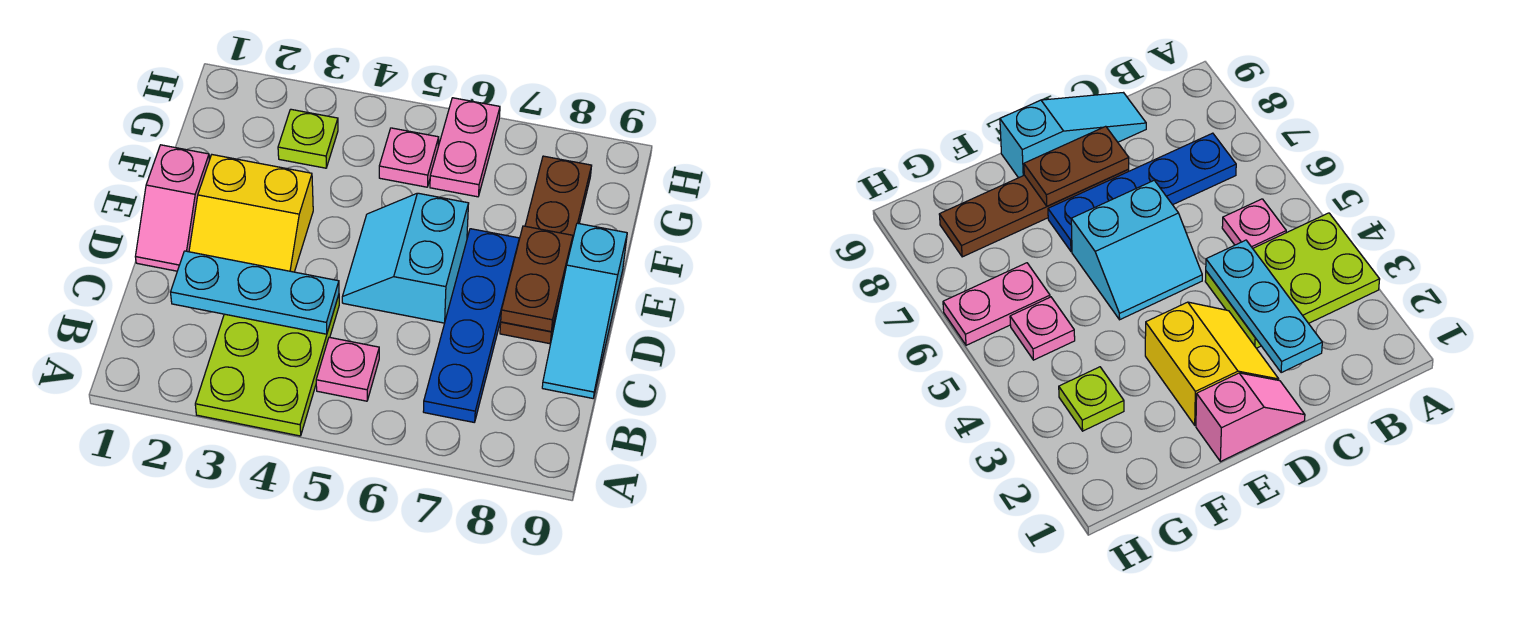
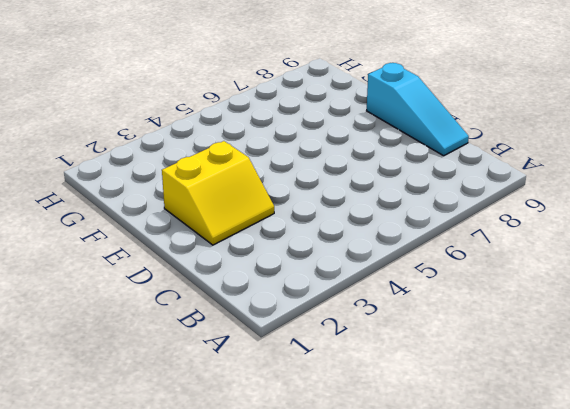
none -> lime 2x3 plate [195,295,339,436]
none -> pink 1x1 plate [316,337,379,401]
none -> blue 1x4 plate [423,229,519,422]

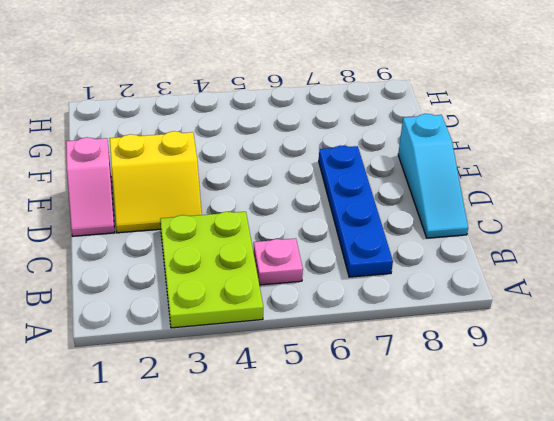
none -> cyan 2x2 slope [342,193,469,323]
none -> brown 1x4 plate [500,156,592,344]
none -> lime 1x1 plate [278,109,338,168]

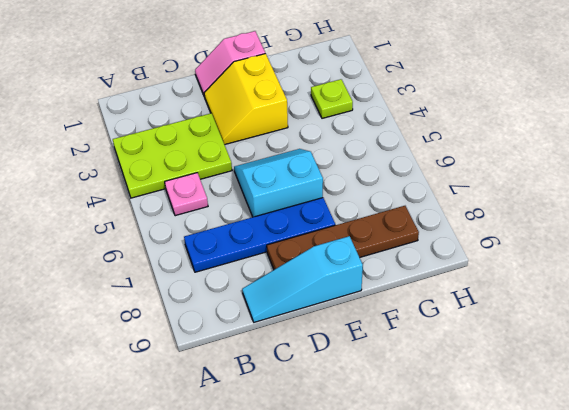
none -> pink 1x1 plate [379,128,439,187]
none -> pink 1x2 plate [430,98,500,197]
none -> cyan 1x3 plate [171,251,339,334]

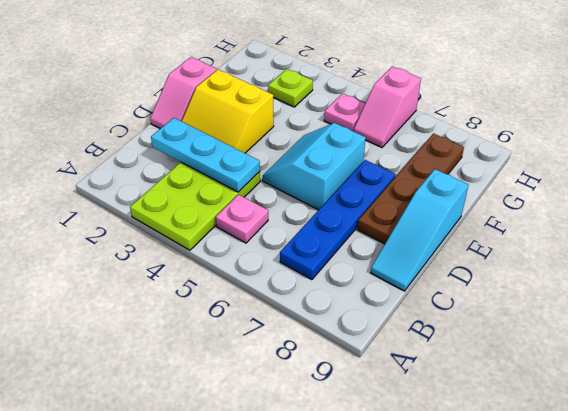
pink 1x2 slope [354,67,421,147] -> pink 1x2 plate [430,98,500,197]
none -> brown 1x2 plate [501,226,573,331]

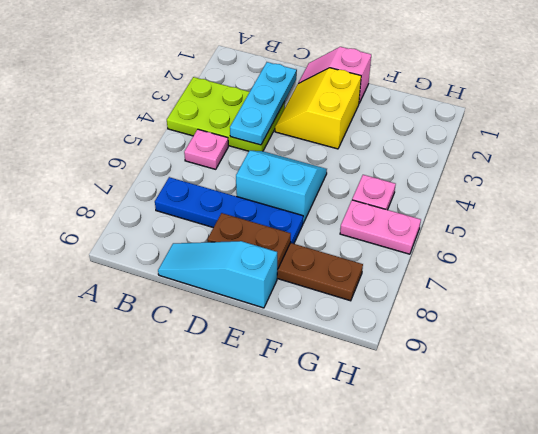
none -> lime 1x1 plate [278,109,338,168]

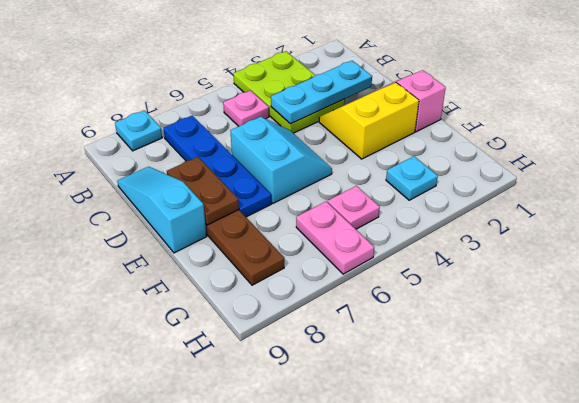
cyan 1x1 plate [115,110,162,151] -> none
cyan 1x1 plate [386,156,438,200] -> lime 1x1 plate [278,109,338,168]

